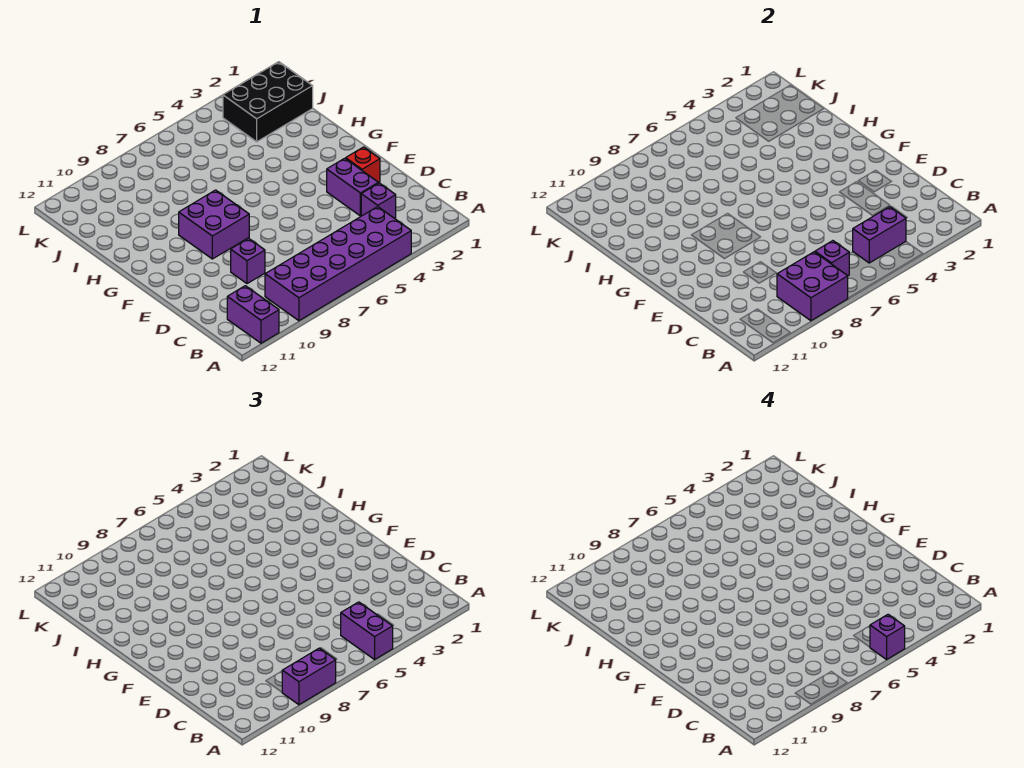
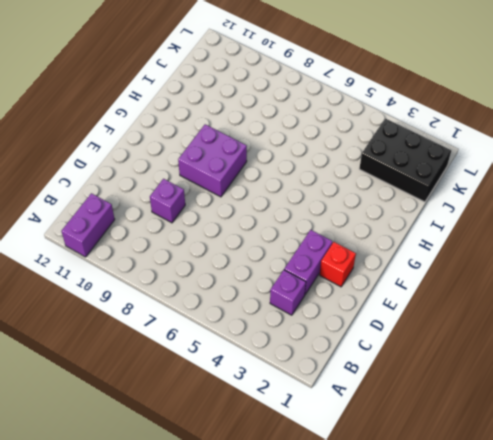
none -> purple 2x6 brick [265,207,411,321]
none -> purple 2x2 brick [777,252,848,321]
none -> purple 1x2 brick [853,207,906,263]

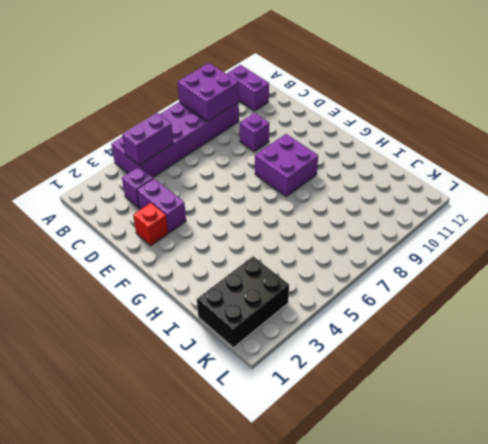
none -> purple 1x1 brick [815,241,849,276]
none -> purple 1x2 brick [341,602,393,659]
none -> purple 1x2 brick [282,648,336,705]

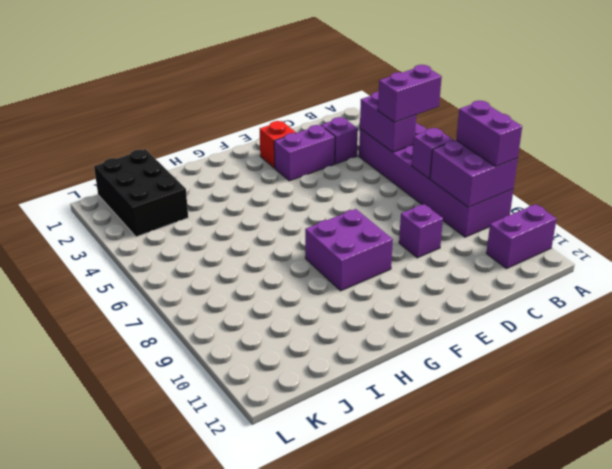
none -> purple 1x1 brick [870,614,905,659]

